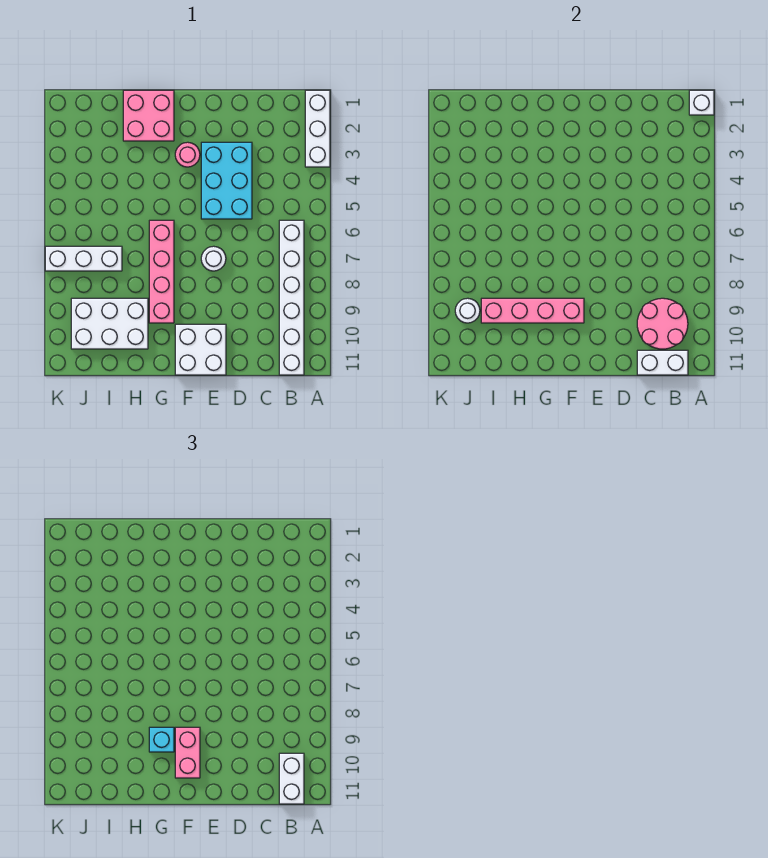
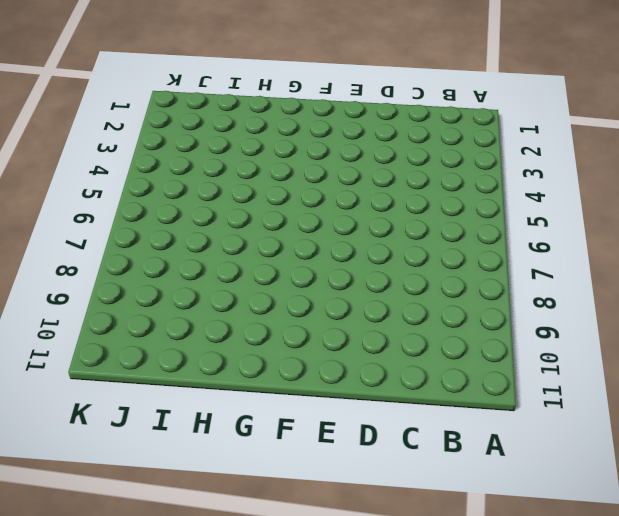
none -> white 1x3 brick [305,90,330,167]
none -> white 1x6 brick [279,220,304,375]
none -> cyan 2x3 brick [201,142,252,219]

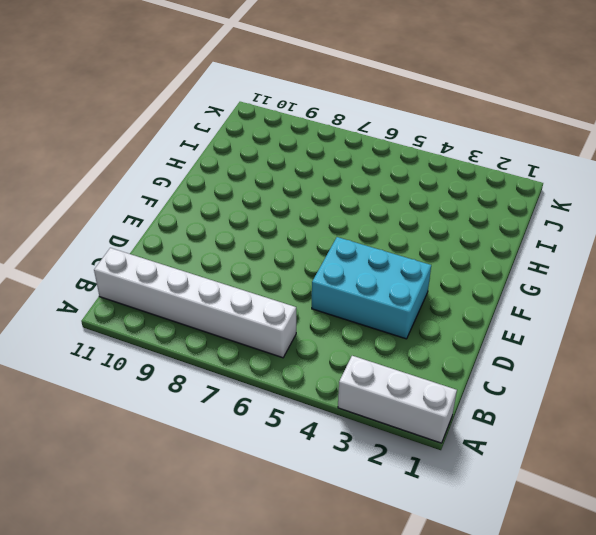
none -> white 1x1 round brick [201,246,226,271]
none -> white 2x2 brick [175,324,226,375]
none -> pink 1x1 round brick [175,142,200,167]

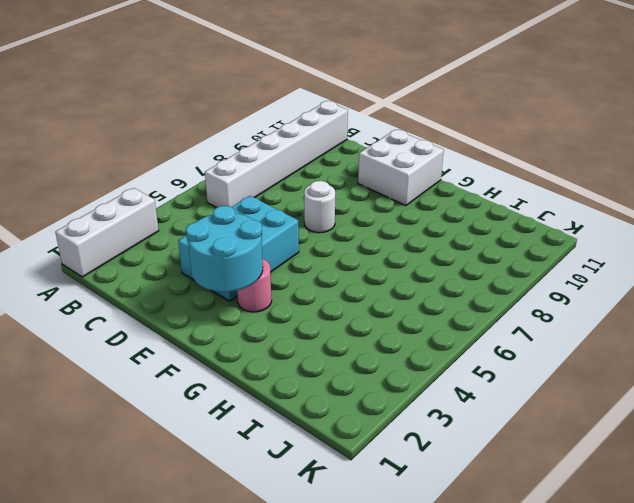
cyan 2x2 round brick [186,206,263,292] -> none
none -> pink 2x2 brick [123,90,174,141]
none -> pink 1x4 brick [149,220,174,323]
none -> white 2x3 brick [71,298,148,349]

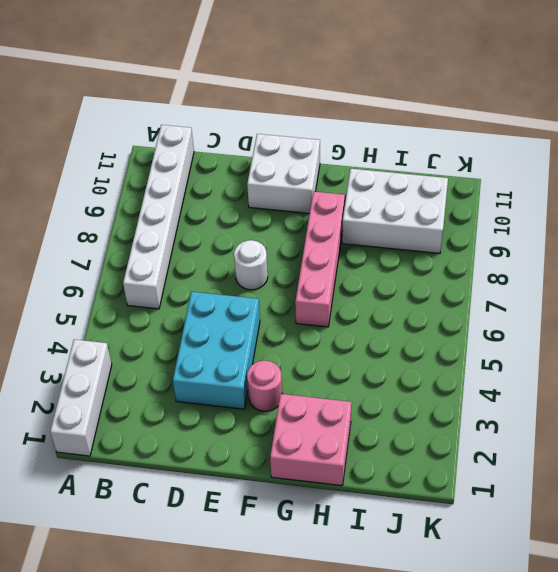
none -> white 1x3 brick [45,246,122,271]
none -> white 1x1 brick [689,90,714,115]
none -> pink 2x2 round brick [637,298,688,349]

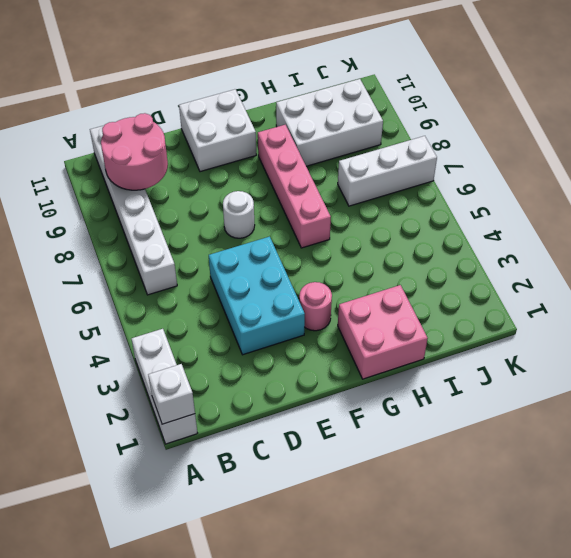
none -> white 1x2 brick [637,350,688,375]
none -> pink 1x4 brick [481,298,584,323]
none -> white 1x1 round brick [455,298,480,323]

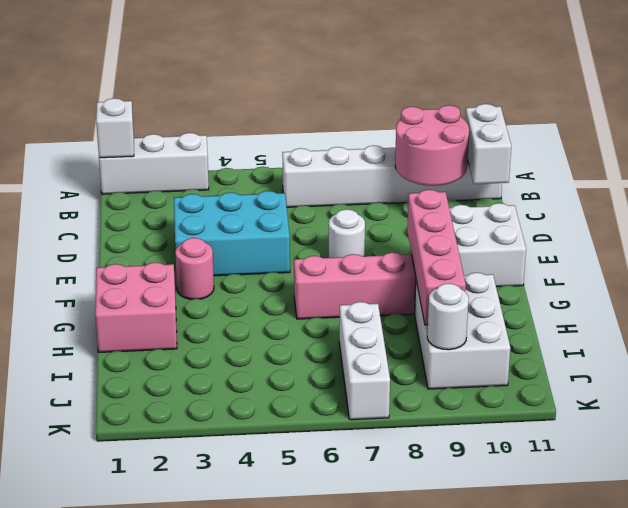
none -> white 1x2 brick [279,753,304,804]
none -> pink 1x2 brick [175,727,200,778]
none -> cyan 1x1 brick [149,727,174,752]

